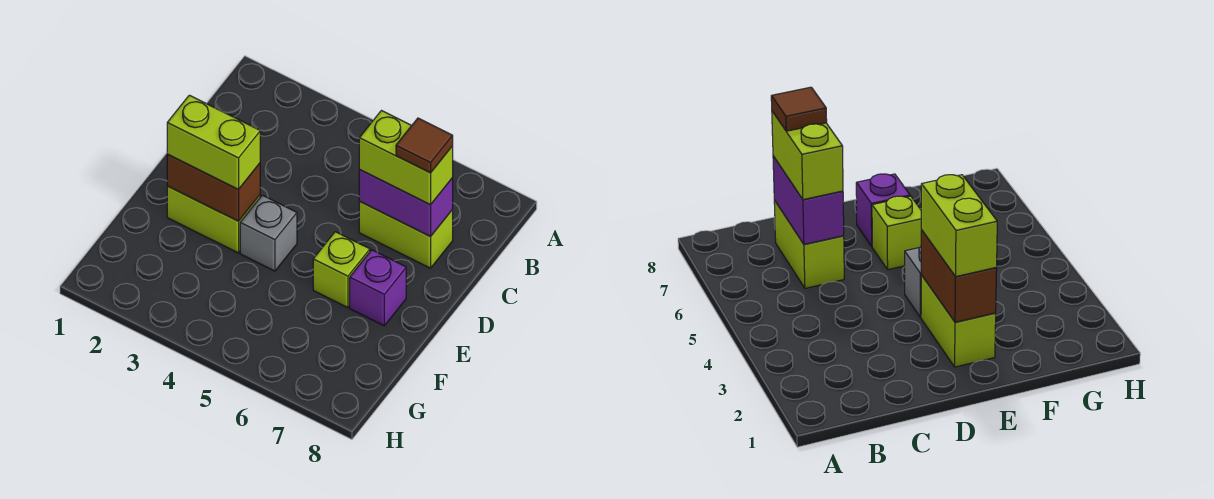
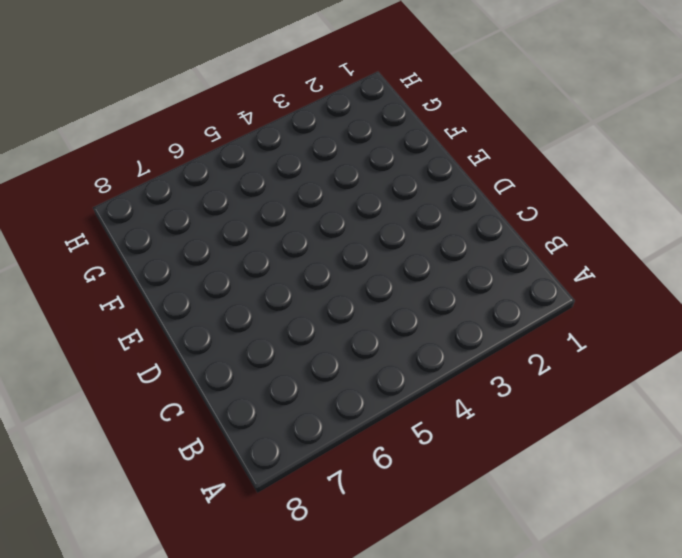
none -> lime 1x2 brick [359,202,453,268]
none -> lime 1x2 brick [167,186,260,253]

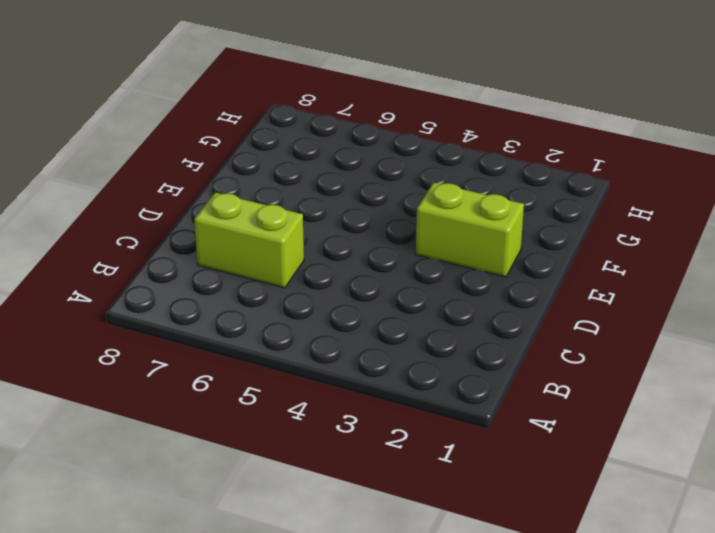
none -> grey 1x1 brick [240,195,297,271]
none -> lime 1x1 brick [313,232,370,308]

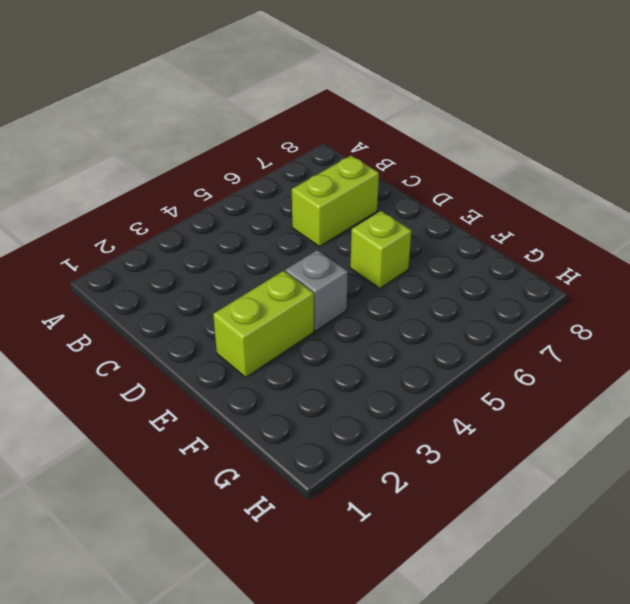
none -> purple 1x1 brick [350,250,406,326]
none -> purple 1x2 brick [359,170,453,237]

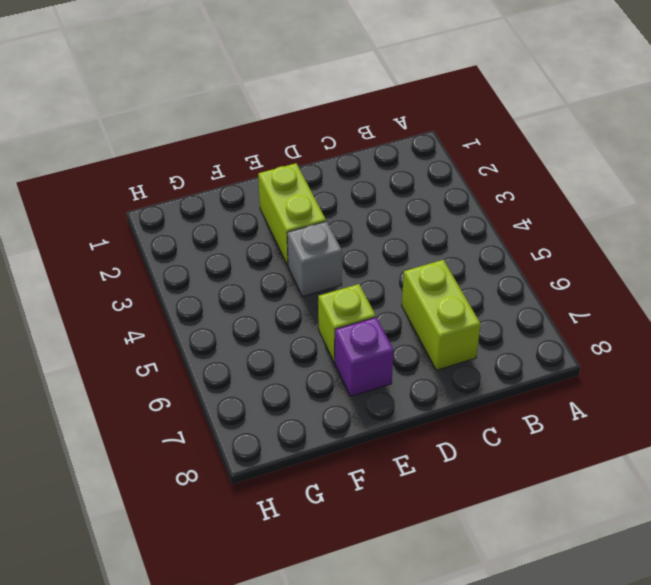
none -> purple 1x2 brick [359,170,453,237]
none -> brown 1x2 brick [167,154,260,221]

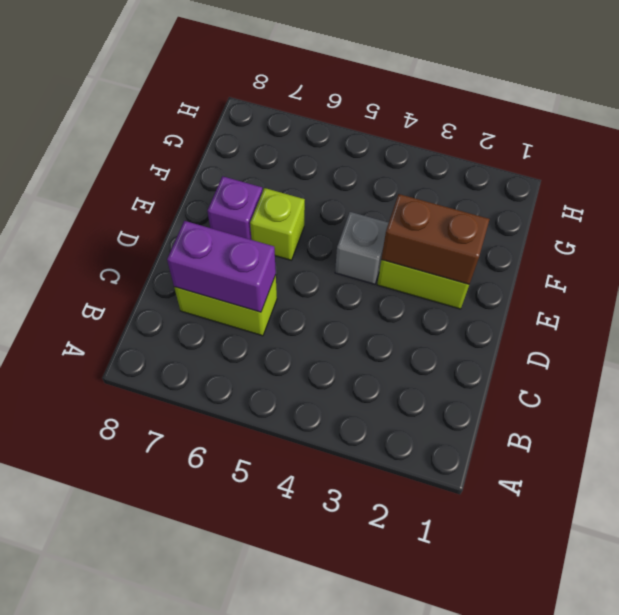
none -> lime 1x2 brick [359,111,453,205]
none -> lime 1x2 brick [167,95,260,190]

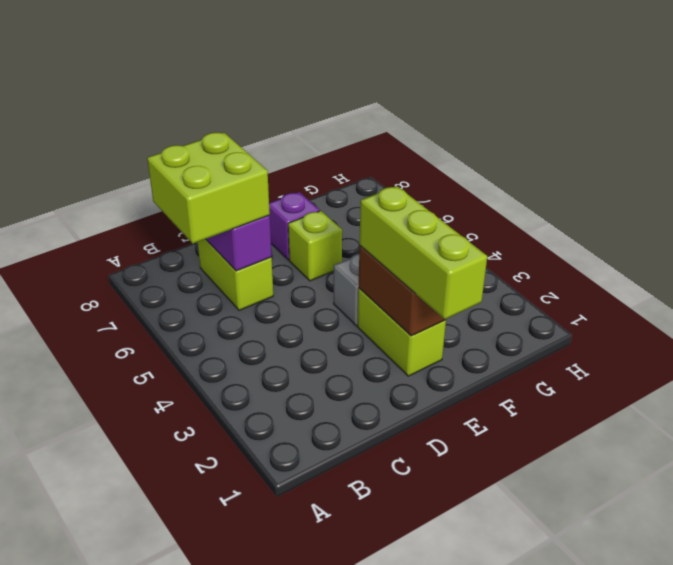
lime 2x2 brick [147,132,270,244] -> lime 1x2 brick [359,111,453,205]
lime 1x3 brick [360,186,487,319] -> lime 1x2 brick [167,95,260,190]
none -> brown 1x1 tile [396,118,453,173]

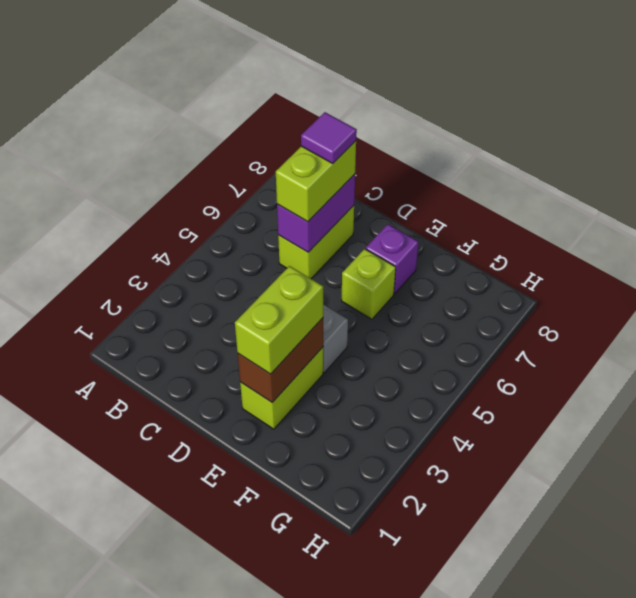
purple 1x1 tile [301,112,357,163] -> brown 1x1 tile [396,118,453,173]

